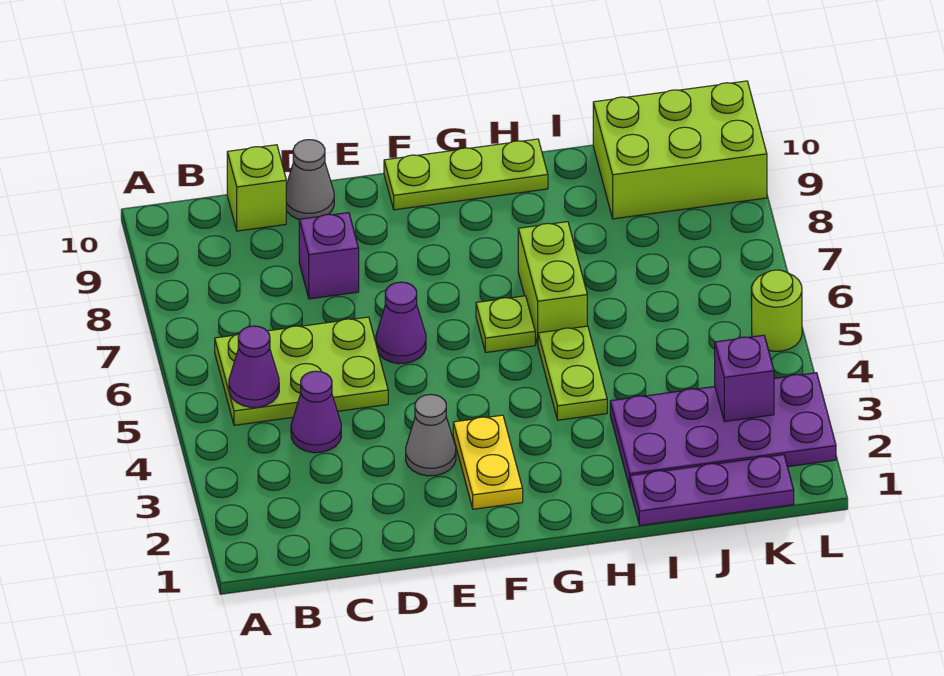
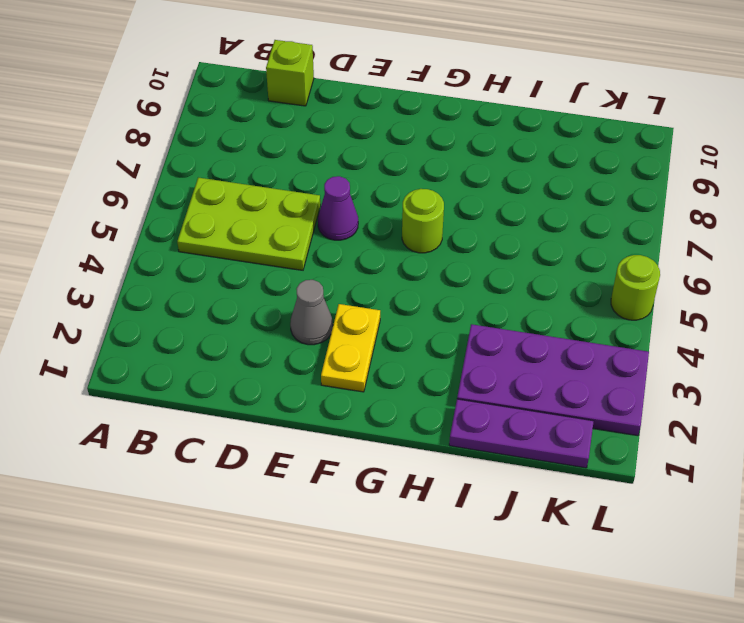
lime 1x1 round brick [402,189,444,253] -> lime 1x1 plate [476,296,535,352]
none -> purple 1x1 cone [291,371,341,453]
none -> purple 1x1 brick [299,213,359,299]
none -> grey 1x1 cone [286,140,334,219]

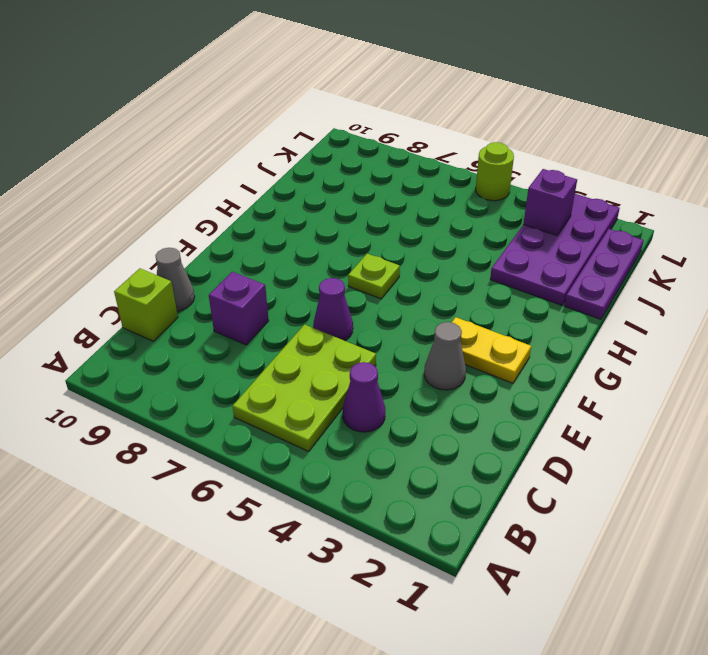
none -> lime 1x3 plate [384,139,548,210]
none -> lime 1x2 plate [538,326,607,420]
none -> lime 1x2 brick [518,222,587,344]

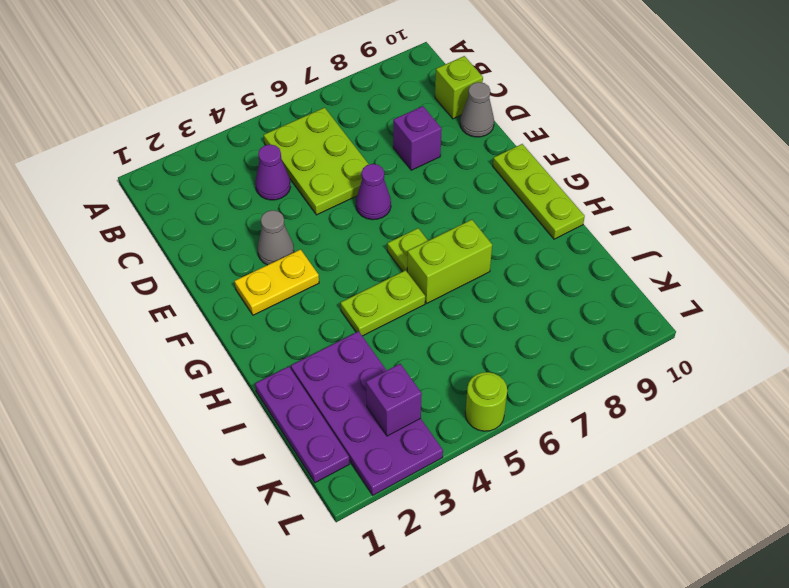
none -> lime 2x3 brick [593,81,767,219]
none -> purple 1x1 cone [229,326,279,407]

